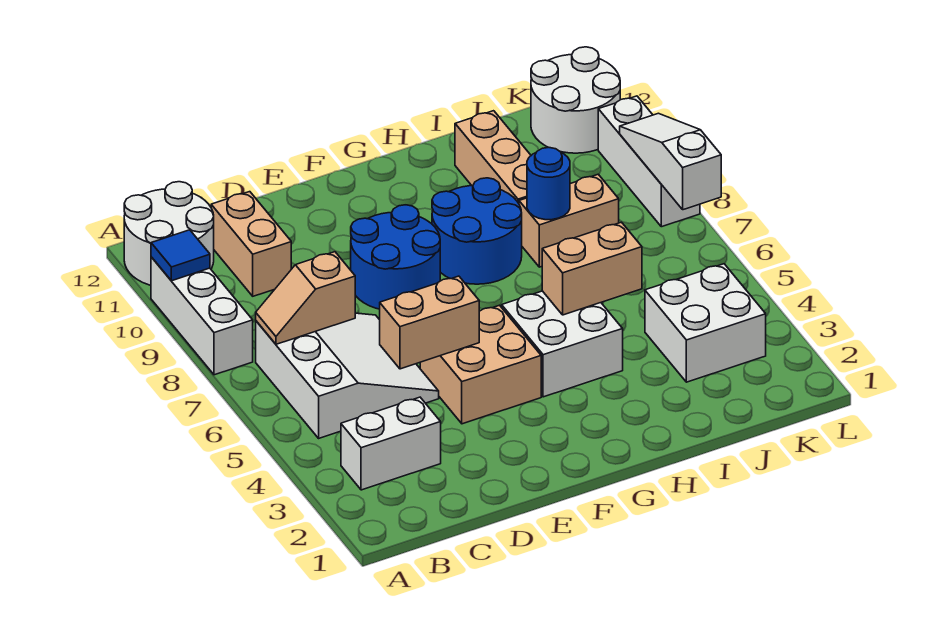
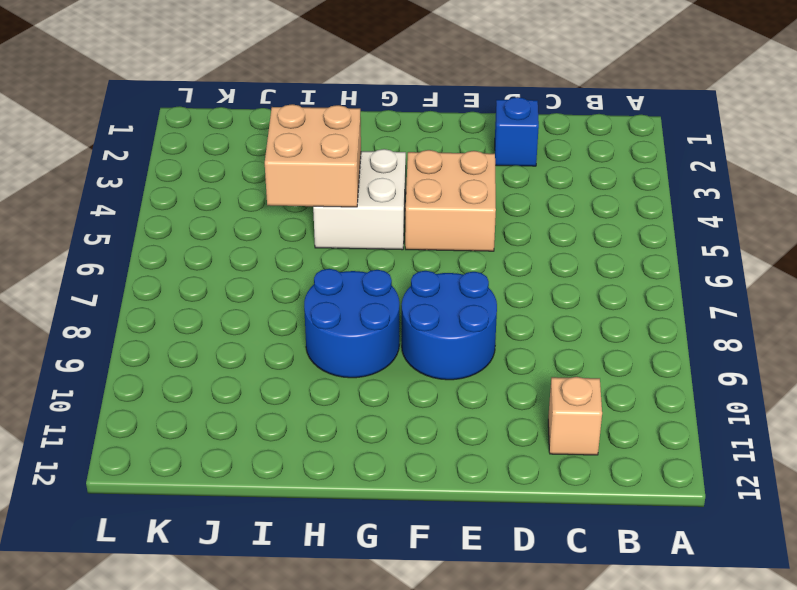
tan 1x1 brick [548,377,602,455] -> tan 1x2 brick [211,192,291,296]
blue 1x1 brick [495,97,539,166] -> none
tan 2x2 brick [265,104,361,207] -> tan 1x2 brick [542,222,642,315]
none -> white 1x3 brick [151,257,253,375]
none -> white 2x2 round brick [124,182,214,285]
none -> white 1x2 brick [341,397,441,490]

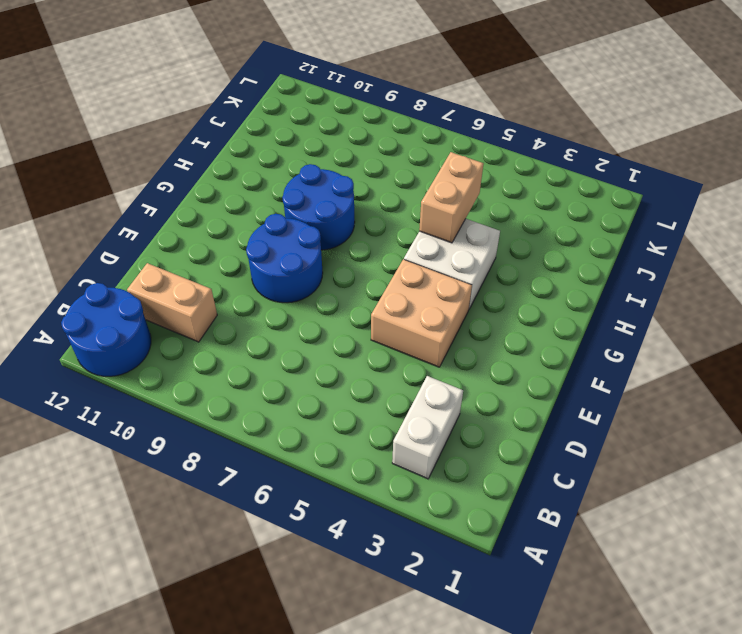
blue 2x2 round brick [61,283,151,376] -> white 2x2 round brick [124,182,214,285]
none -> white 1x3 brick [151,257,253,375]
none -> white 3x3 slope [256,313,439,438]
none -> tan 1x2 brick [519,174,619,267]

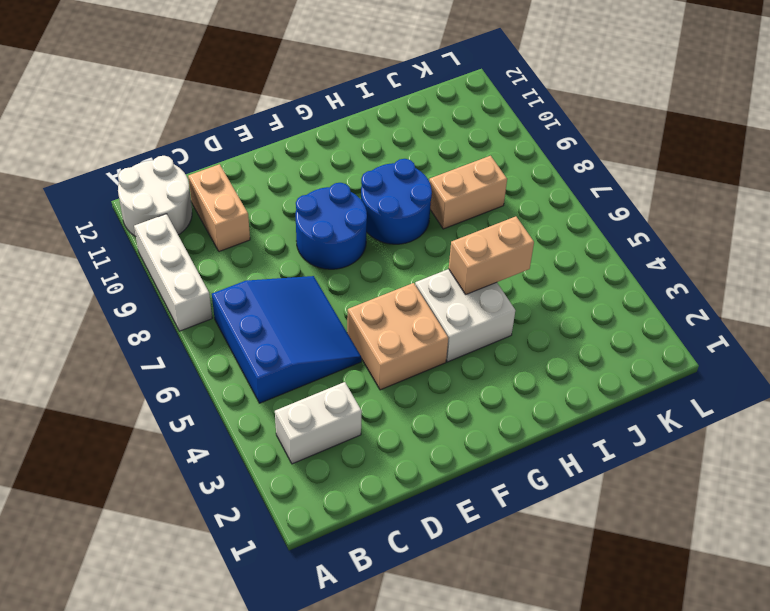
blue 3x3 slope [212,276,362,403] -> white 3x3 slope [256,313,439,438]
none -> tan 1x3 brick [455,111,531,203]
none -> white 2x2 brick [645,264,766,382]
none -> white 2x2 round brick [531,47,620,153]

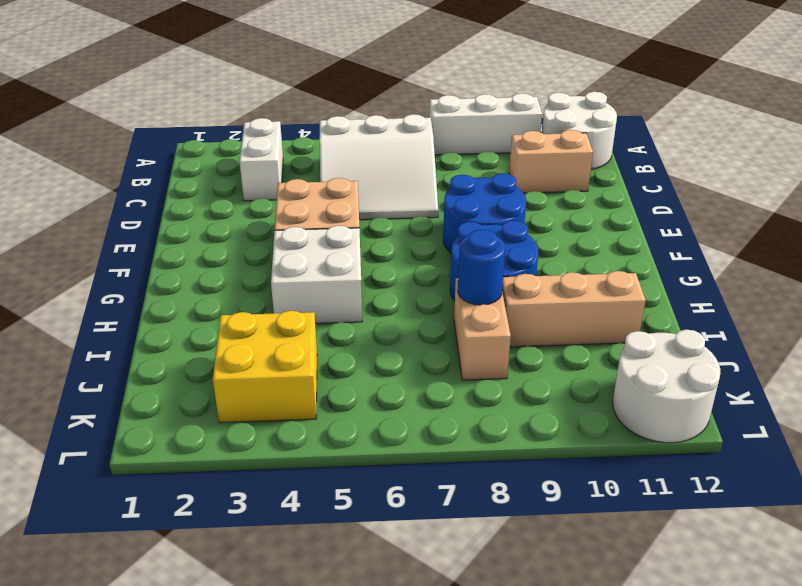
yellow 2x2 brick [213,311,317,423] -> white 2x2 brick [645,264,766,382]
none -> white 1x3 brick [598,96,700,227]
none -> blue 1x1 tile [151,230,210,281]
none -> tan 1x2 slope [256,252,355,344]

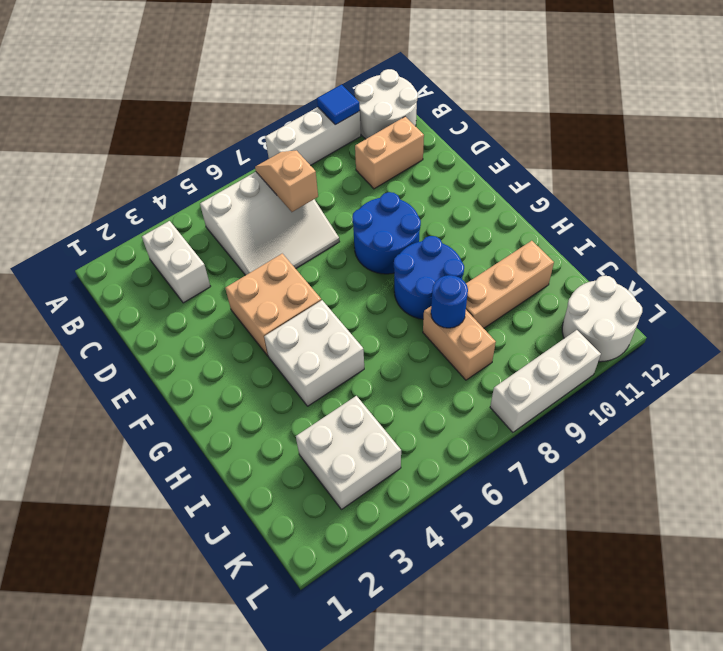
none -> tan 1x2 brick [380,276,479,369]
none -> tan 1x2 brick [542,222,642,315]
none -> white 1x3 slope [620,113,721,210]

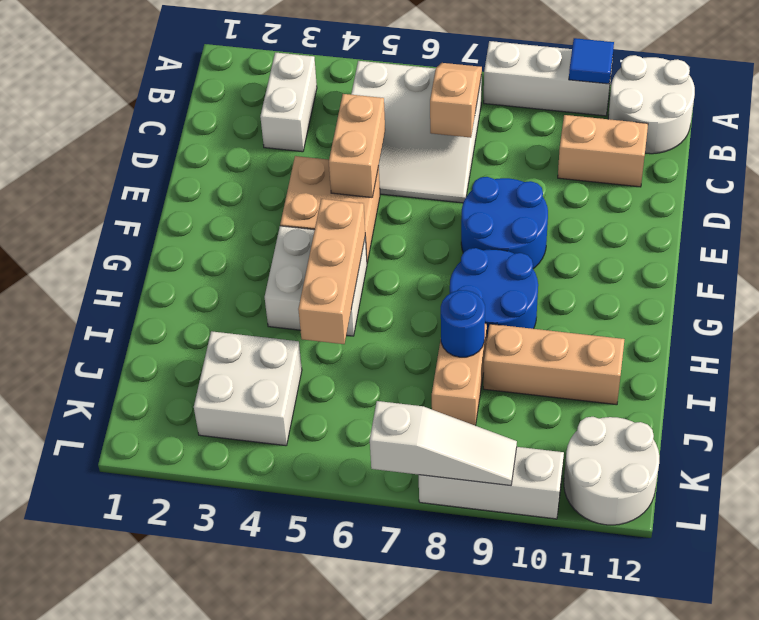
tan 1x3 brick [298,199,365,344] -> tan 1x2 brick [542,222,642,315]

